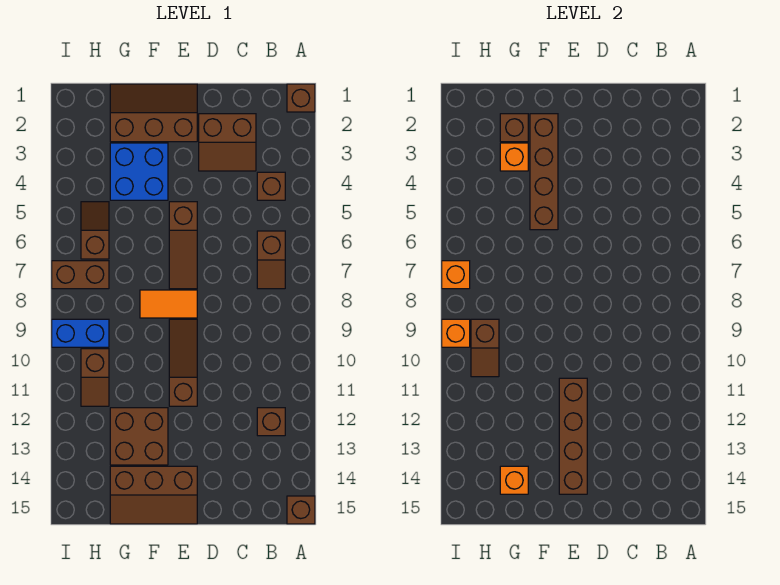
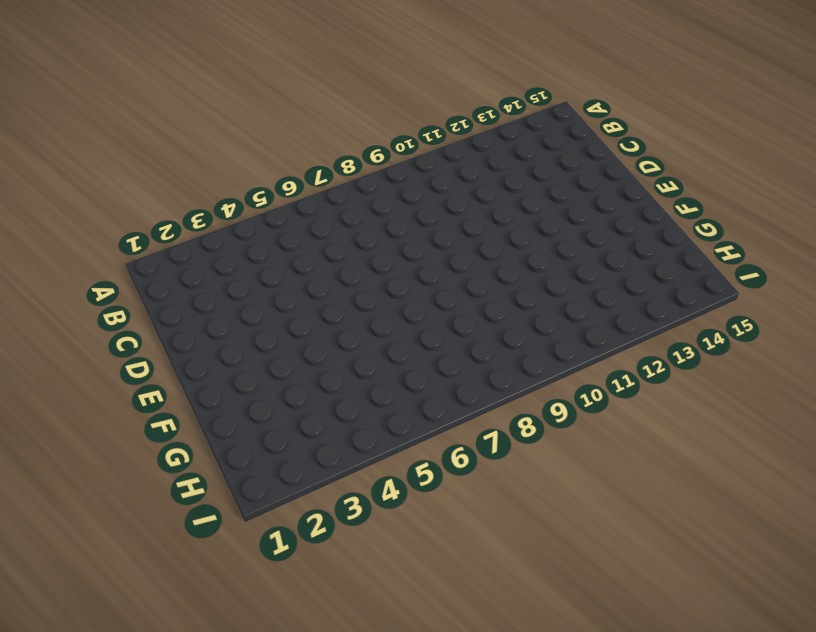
none -> brown 1x1 brick [287,84,315,112]
none -> brown 1x1 brick [287,496,315,524]
none -> brown 1x1 brick [257,172,285,200]

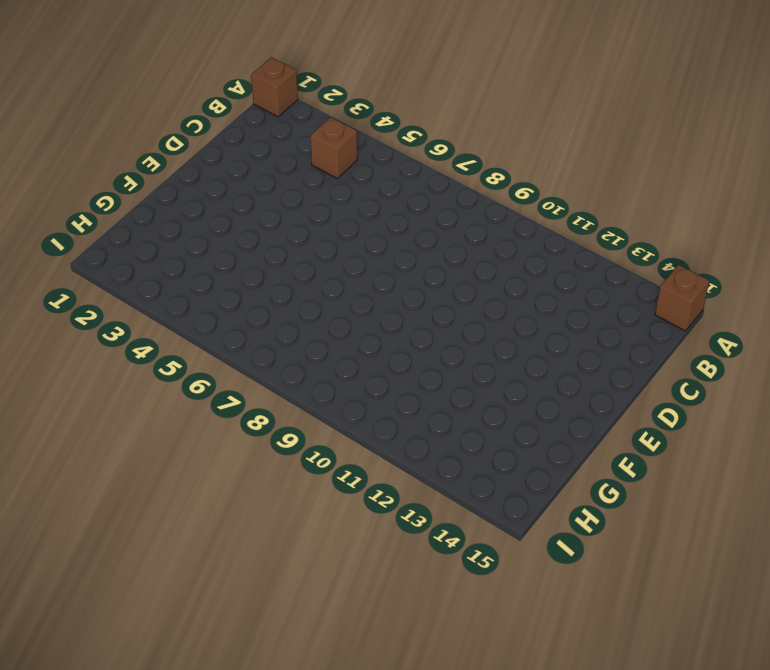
none -> brown 1x2 slope [257,231,285,289]
none -> brown 1x1 brick [257,408,285,436]
none -> brown 2x2 slope [199,114,256,171]

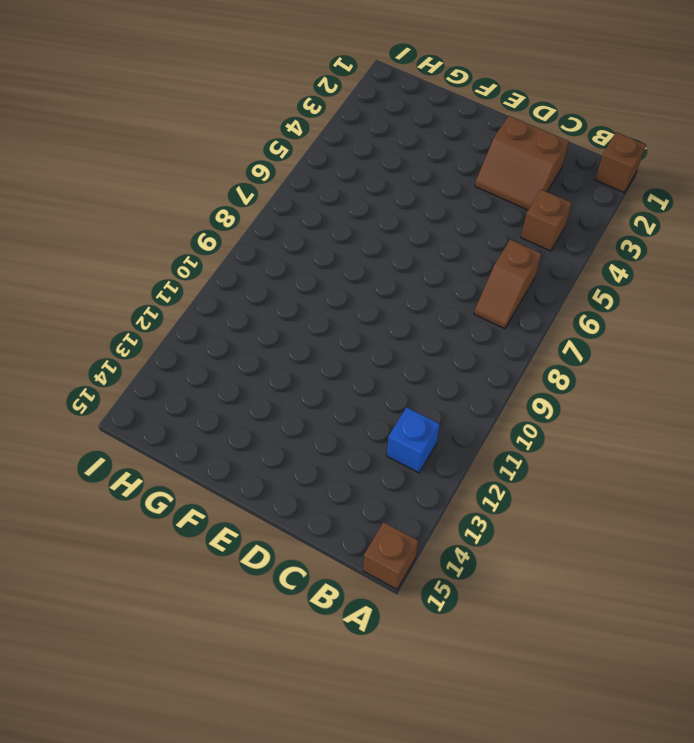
blue 1x1 brick [387,407,440,473] -> brown 1x1 brick [257,408,285,436]
none -> brown 2x3 slope [110,84,197,142]
none -> brown 1x3 slope [169,202,197,289]
none -> orange 1x2 tile [140,290,197,318]

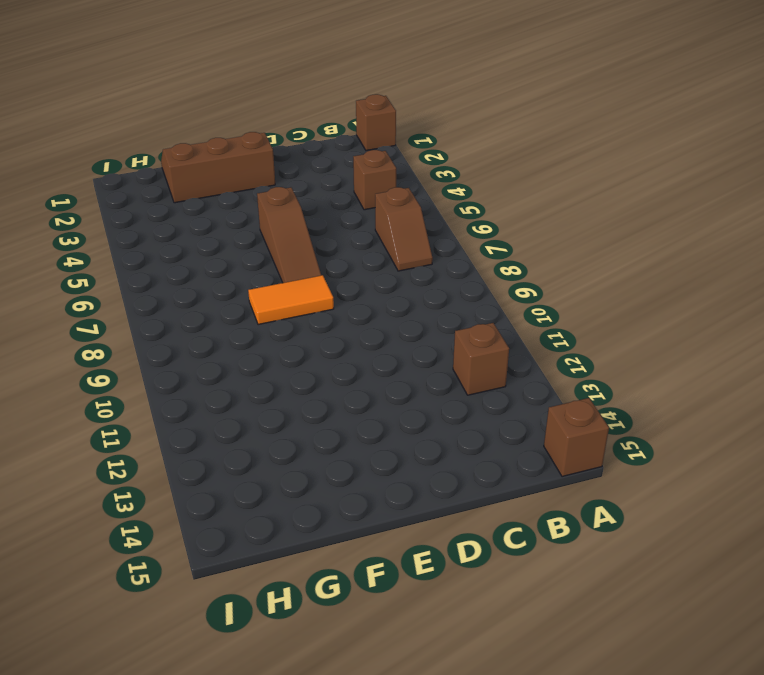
none -> brown 2x2 slope [199,114,256,171]
none -> brown 1x3 slope [169,319,197,406]
none -> brown 2x3 slope [110,466,197,524]

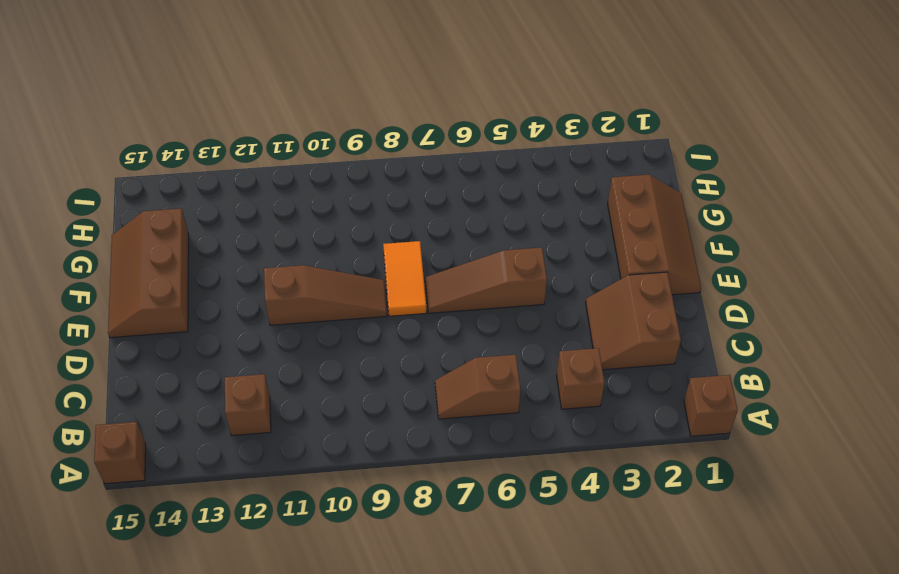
none -> blue 2x2 brick [110,143,168,200]
none -> brown 2x2 brick [110,408,168,465]
none -> brown 1x2 slope [81,202,109,259]

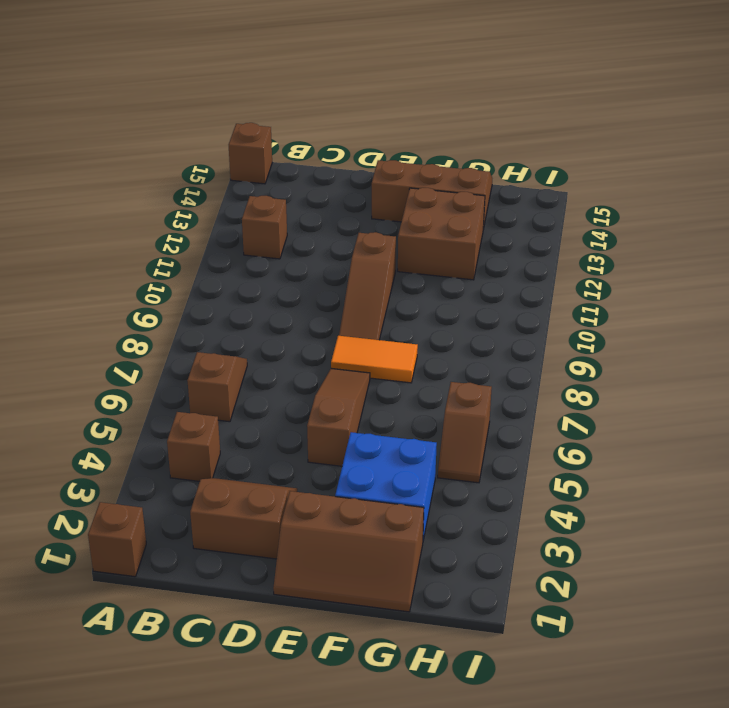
none -> brown 1x2 brick [52,261,109,289]
none -> blue 1x2 brick [52,319,109,347]
none -> brown 1x2 slope [81,349,109,406]

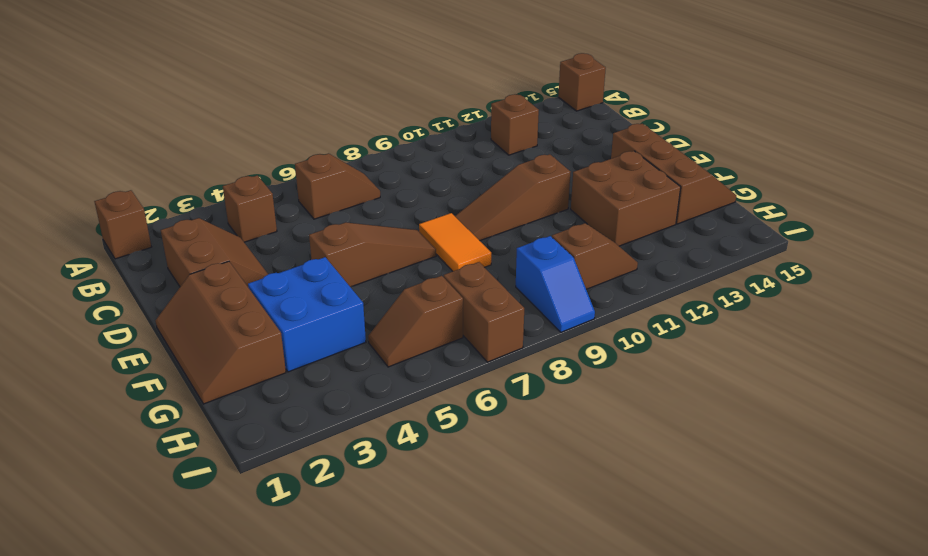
blue 1x2 slope [516,236,595,332] -> blue 1x2 brick [52,319,109,347]
none -> brown 1x4 brick [559,378,587,494]
none -> brown 1x4 brick [530,114,558,230]
none -> brown 1x1 brick [500,114,528,142]

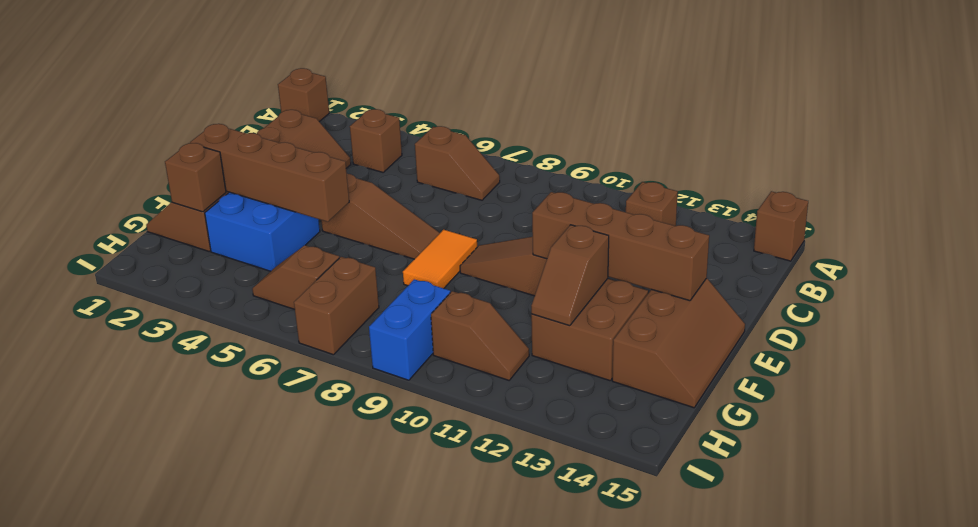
brown 1x2 slope [531,225,609,326] -> brown 1x2 slope turned to [471,319,499,377]
none -> orange 1x1 brick [500,143,528,171]
none -> orange 1x1 brick [500,466,528,494]
none -> orange 1x1 brick [442,261,470,289]

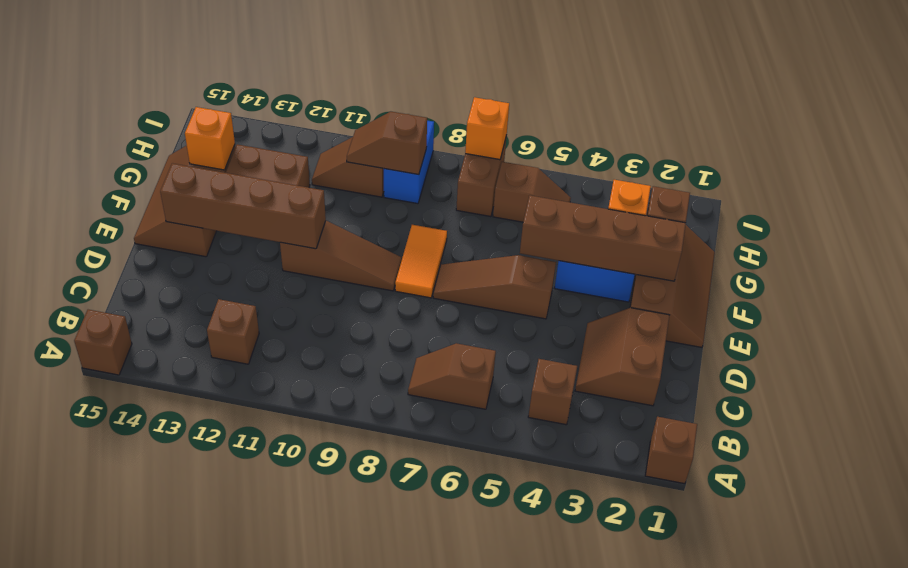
none -> orange 1x1 brick [442,319,470,347]

